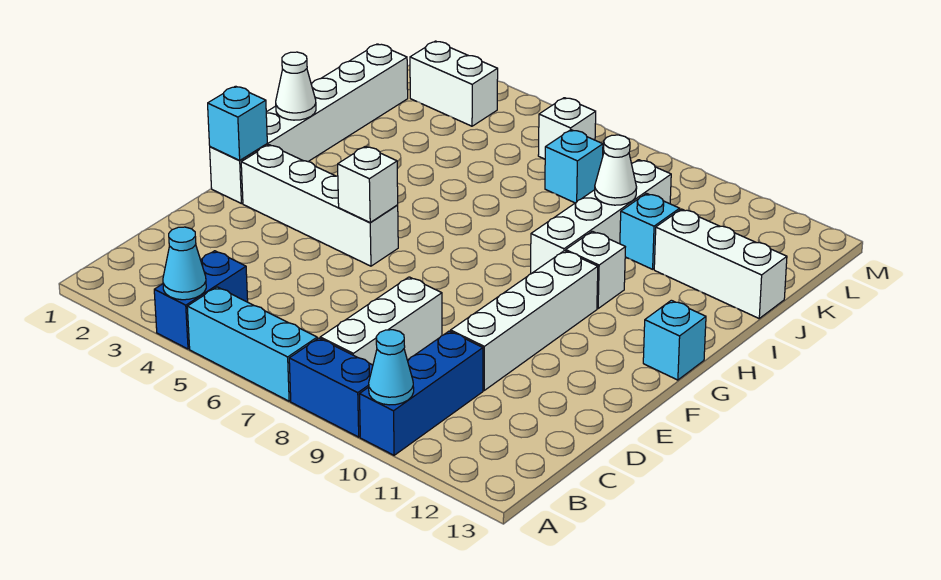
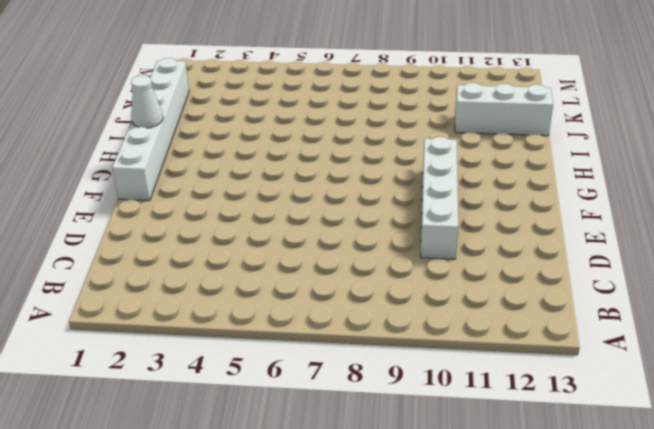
none -> blue 1x2 brick [154,251,248,349]
none -> cyan 1x3 brick [187,287,317,401]
none -> blue 1x2 brick [289,338,373,437]

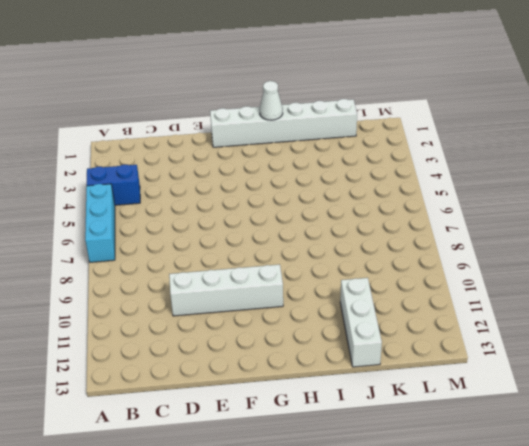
none -> blue 1x2 brick [289,338,373,437]
none -> blue 1x3 brick [360,331,483,455]
none -> white 1x3 brick [320,277,442,365]

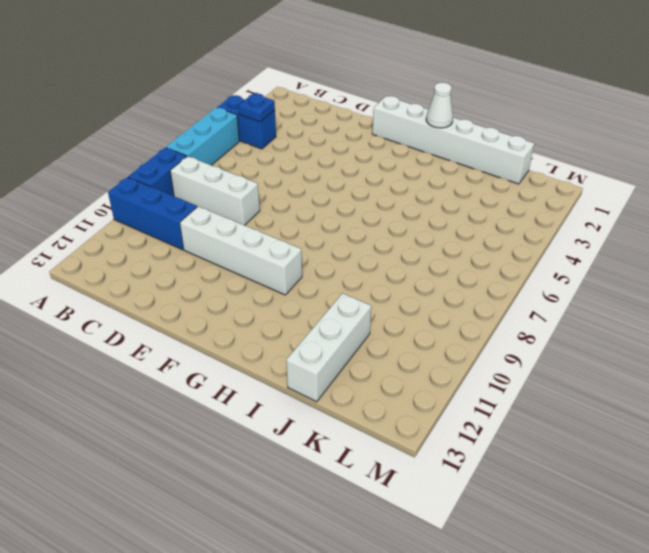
blue 1x1 plate [238,93,275,122] -> none
none -> white 1x4 brick [241,145,398,266]
none -> cyan 1x1 brick [643,300,706,380]
none -> white 1x4 brick [531,160,671,274]

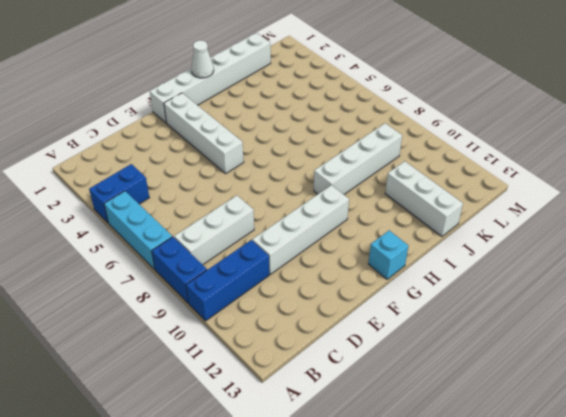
none -> white 1x1 brick [566,231,625,308]
none -> cyan 1x1 brick [620,193,680,269]
none -> cyan 1x1 brick [545,130,603,203]

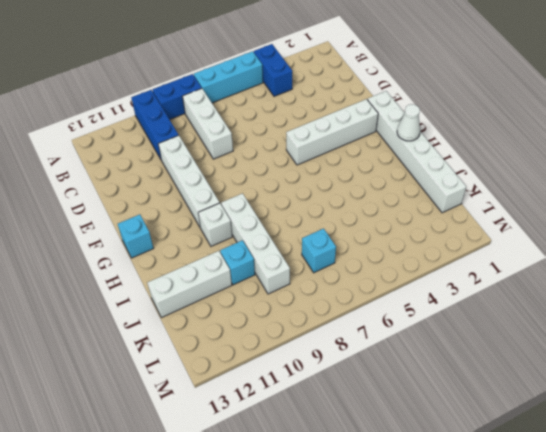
none -> white 1x2 brick [410,41,498,126]
none -> white 1x1 brick [538,98,596,159]
none -> cyan 1x1 cone [163,227,206,300]

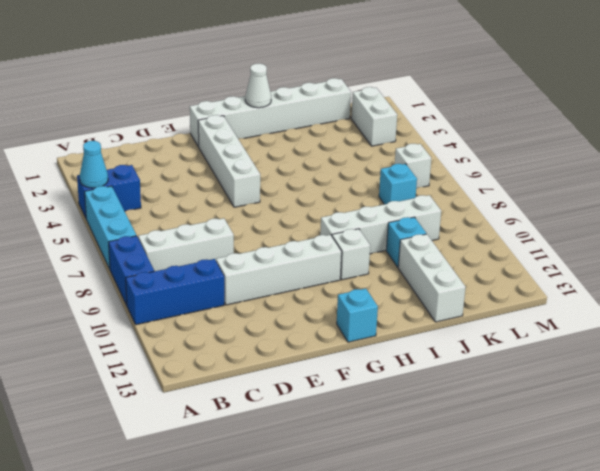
none -> cyan 1x1 cone [369,330,414,405]
none -> cyan 1x1 brick [208,86,267,161]
none -> white 1x1 brick [338,146,398,223]

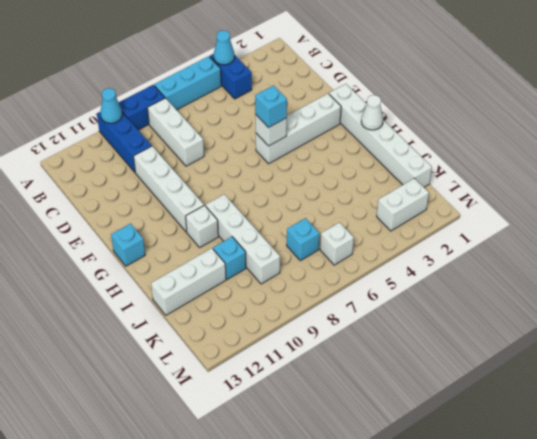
cyan 1x1 brick [255,86,287,128] -> cyan 1x1 brick moved to [208,86,267,161]
none -> white 1x1 cone [595,135,637,205]

